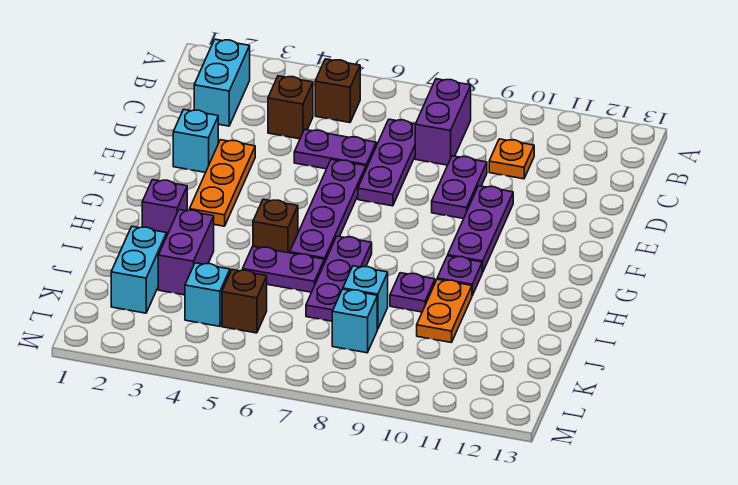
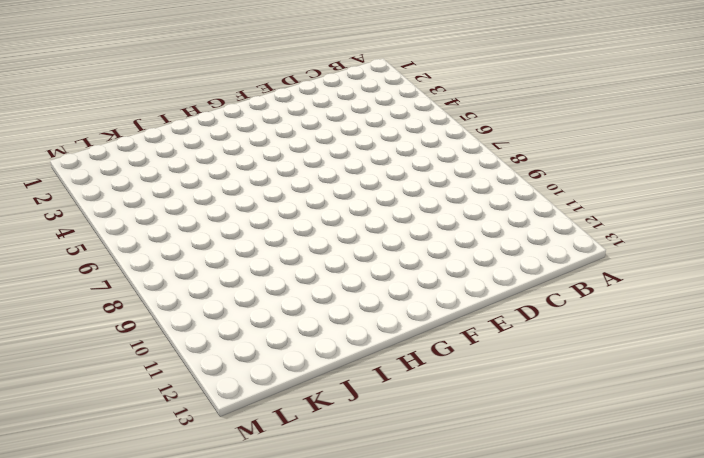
none -> cyan 1x2 brick [194,39,250,126]
none -> brown 1x1 brick [315,59,360,123]
none -> purple 1x2 brick [415,79,471,165]

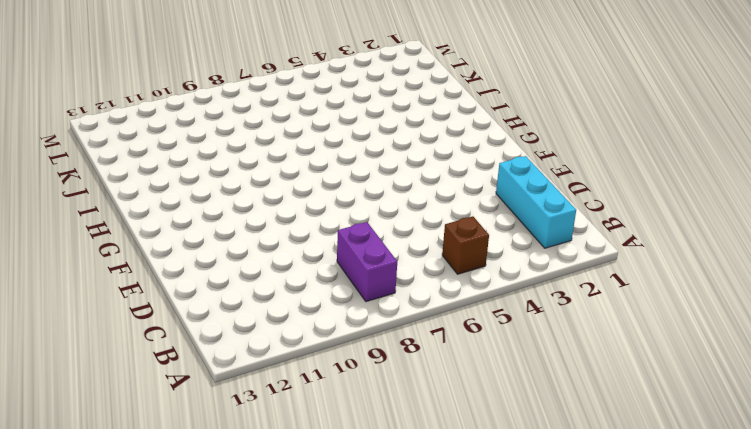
cyan 1x3 brick [496,156,576,248] -> cyan 1x2 brick [194,39,250,126]
none -> brown 1x1 brick [268,76,313,139]
none -> purple 1x3 plate [358,119,415,206]
none -> orange 1x1 plate [489,139,534,179]

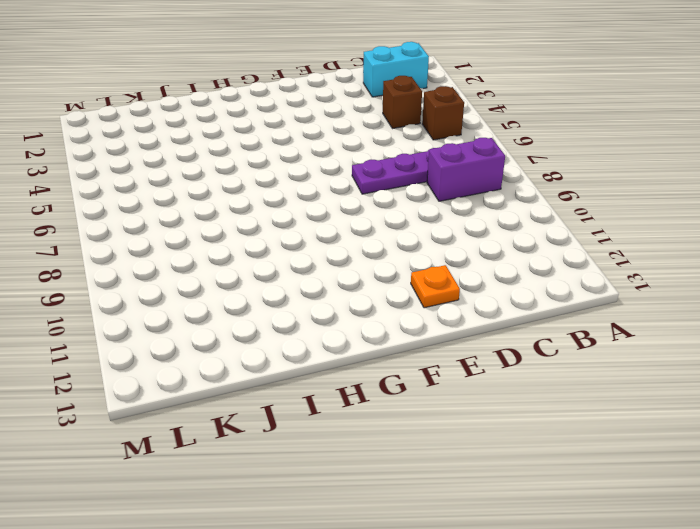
orange 1x1 plate [411,265,460,308] -> orange 1x1 plate moved to [489,139,534,179]
none -> purple 1x2 plate [294,129,376,169]
none -> purple 1x2 plate [432,156,487,219]
none -> cyan 1x1 brick [173,109,218,173]

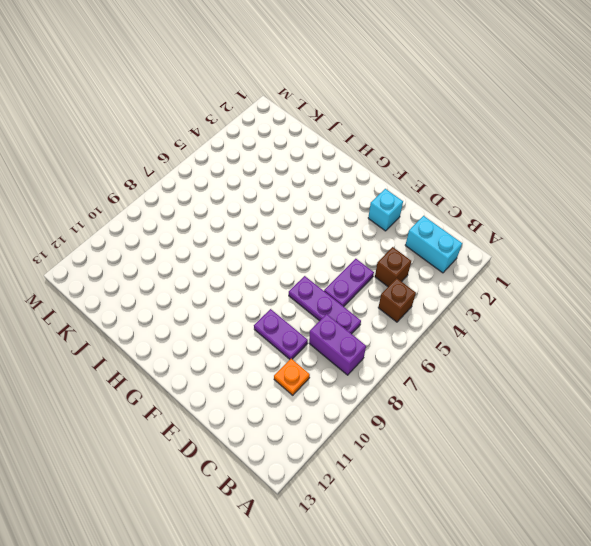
none -> orange 1x3 plate [190,140,255,226]
none -> purple 1x4 plate [290,159,366,263]
none -> purple 1x3 plate [448,186,513,272]

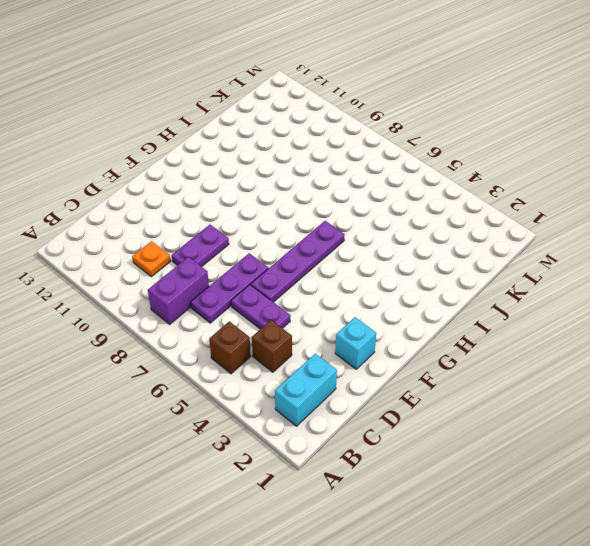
none -> orange 1x3 plate [190,140,255,226]
none -> purple 1x3 plate [448,186,513,272]
none -> purple 1x1 brick [142,180,187,235]

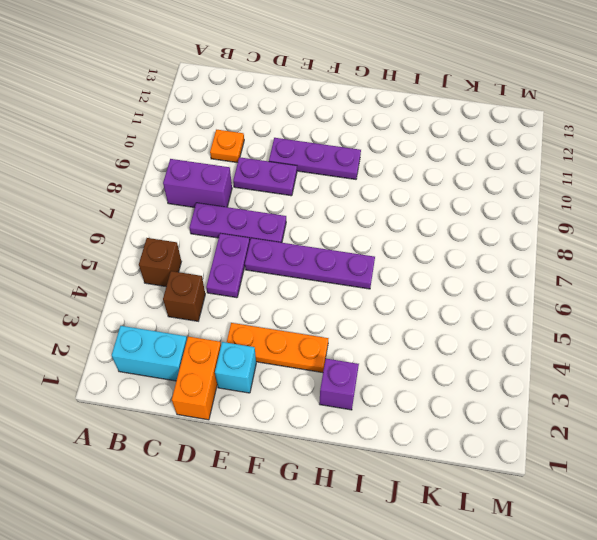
orange 1x2 brick [172,337,221,420] -> none
none -> brown 1x1 brick [253,199,298,253]
none -> purple 1x3 plate [306,236,372,321]
none -> purple 1x1 plate [437,256,482,295]

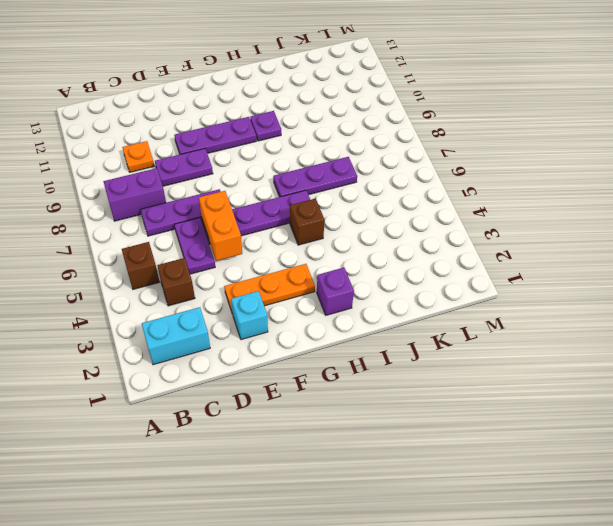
orange 1x2 brick [199,191,242,261] -> none
none -> purple 1x2 brick [158,210,214,295]
none -> purple 1x2 plate [243,247,324,292]
none -> purple 1x1 plate [390,273,435,312]

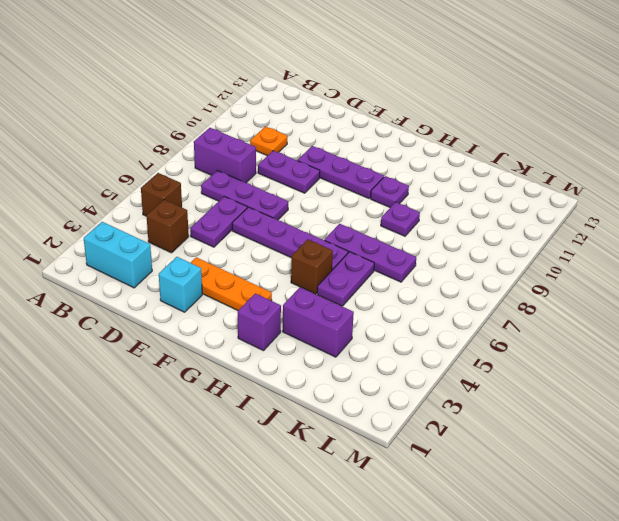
none -> orange 1x2 plate [417,279,472,343]
none -> cyan 1x2 brick [111,226,167,313]
none -> cyan 1x1 brick [343,266,388,329]

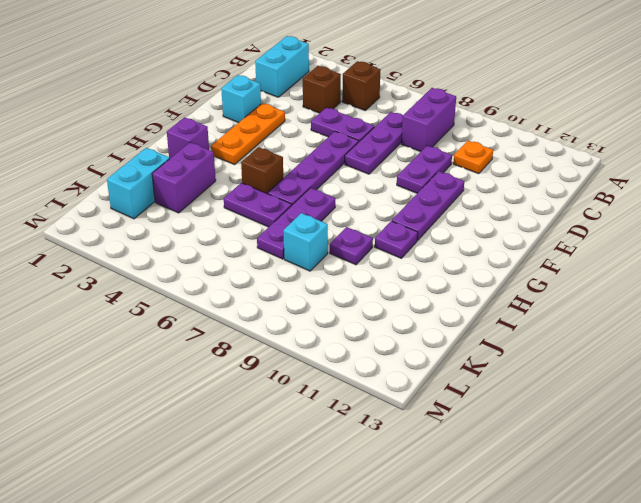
none -> orange 1x2 plate [417,279,472,343]
none -> cyan 1x1 brick [185,263,230,326]
none -> brown 1x1 brick [222,270,267,333]

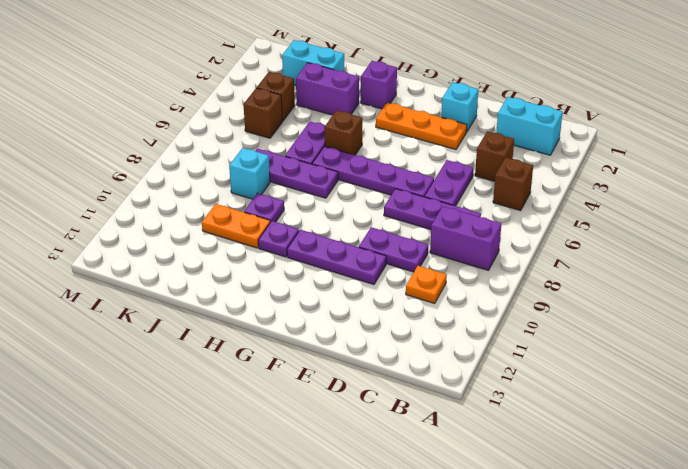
brown 1x1 brick [257,72,295,121] -> cyan 1x1 brick [185,263,230,326]
none -> cyan 1x1 brick [332,289,377,353]

